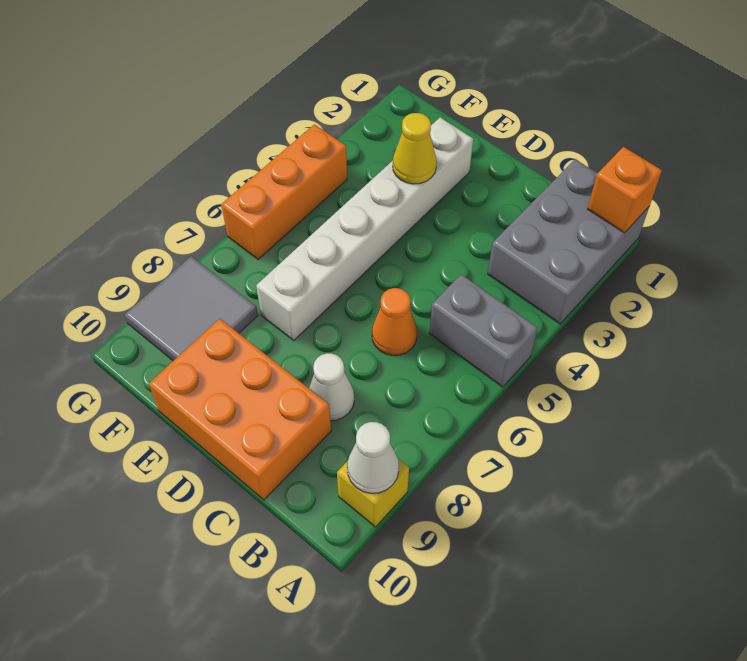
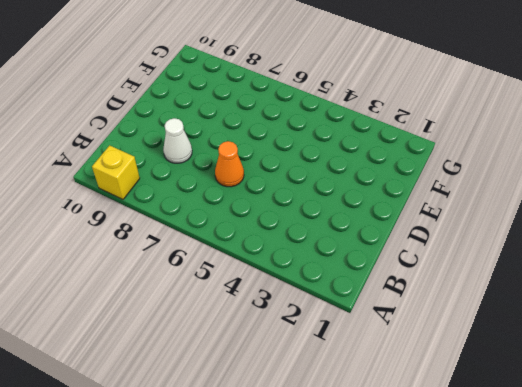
none -> grey 2x3 brick [488,159,650,324]
none -> grey 1x2 brick [429,274,538,387]
none -> orange 2x3 brick [149,319,331,500]

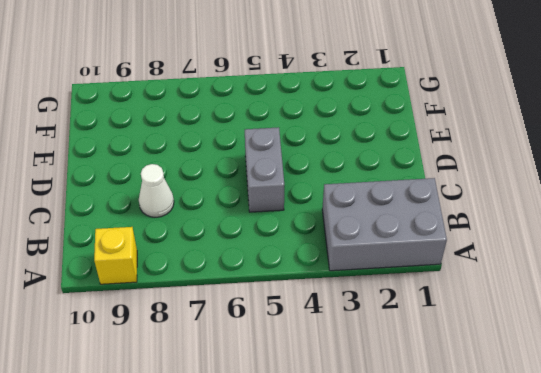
grey 1x2 brick [245,127,284,212] -> grey 1x2 brick moved to [429,274,538,387]
none -> orange 1x1 cone [372,288,417,355]
none -> orange 2x3 brick [149,319,331,500]
none -> white 1x6 brick [256,117,473,340]

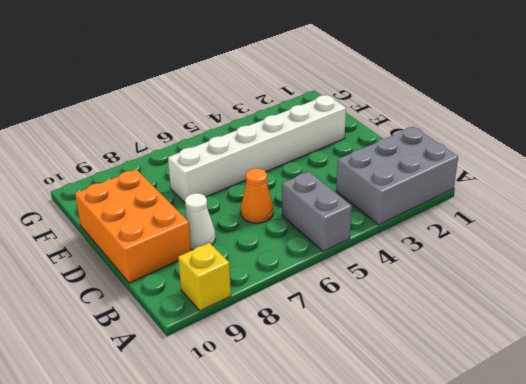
none -> grey 2x2 tile [125,256,258,361]
none -> orange 1x3 brick [221,124,347,259]
none -> orange 1x1 brick [588,147,662,233]

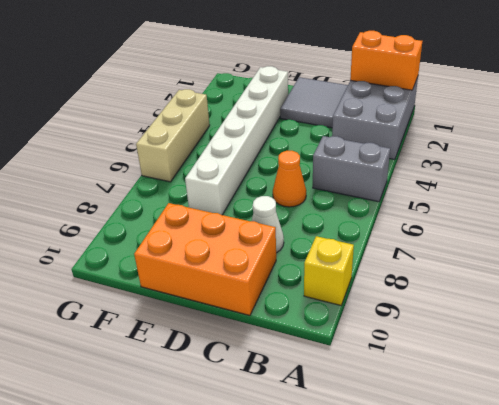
orange 1x2 brick [350,31,422,90] -> orange 1x1 brick [588,147,662,233]
grey 2x2 tile [280,77,348,128] -> grey 2x2 tile moved to [125,256,258,361]
tan 1x3 brick [136,89,210,182] -> orange 1x3 brick [221,124,347,259]
none -> white 1x1 cone [347,422,399,493]
none -> yellow 1x1 cone [393,113,437,184]

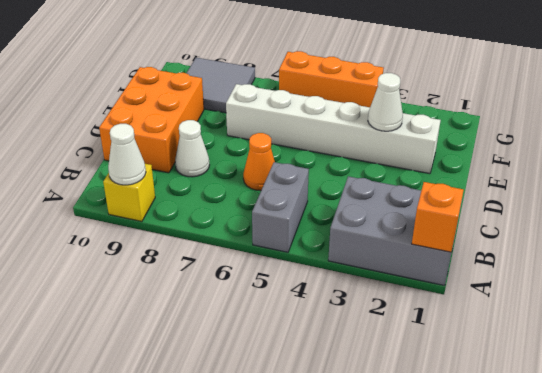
white 1x1 cone [368,73,403,131] -> yellow 1x1 cone [393,113,437,184]

